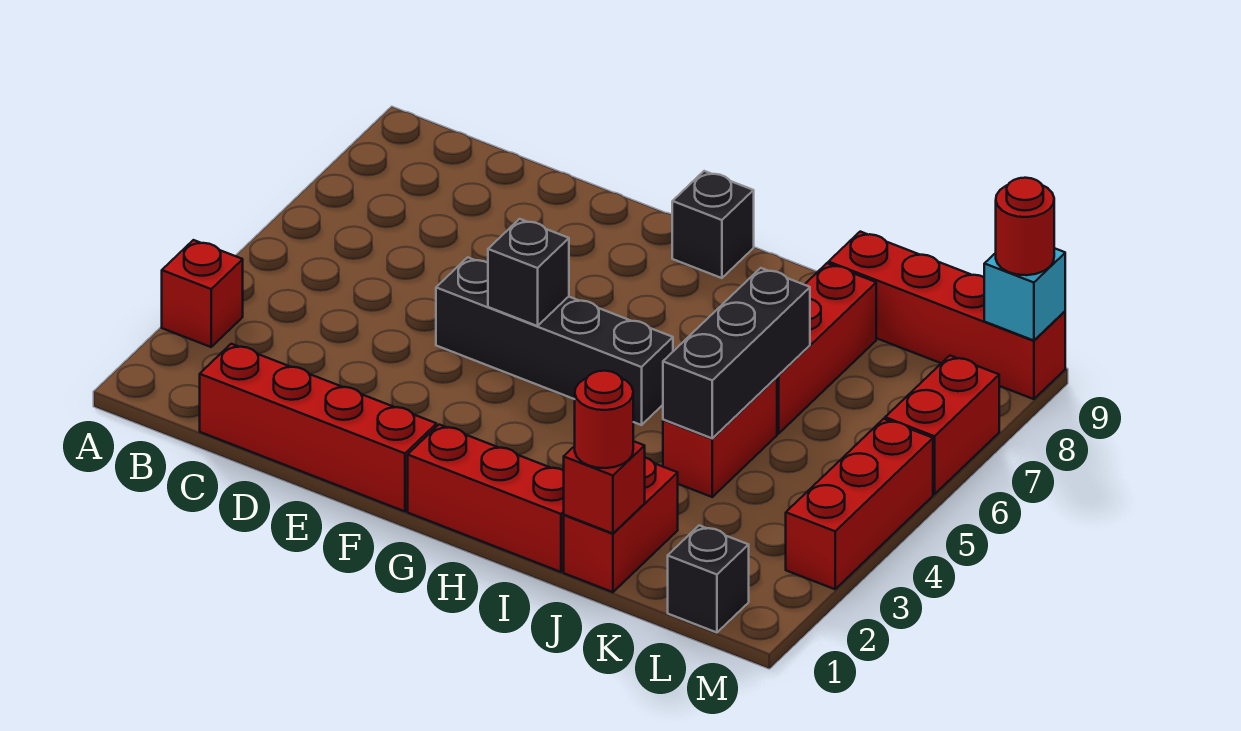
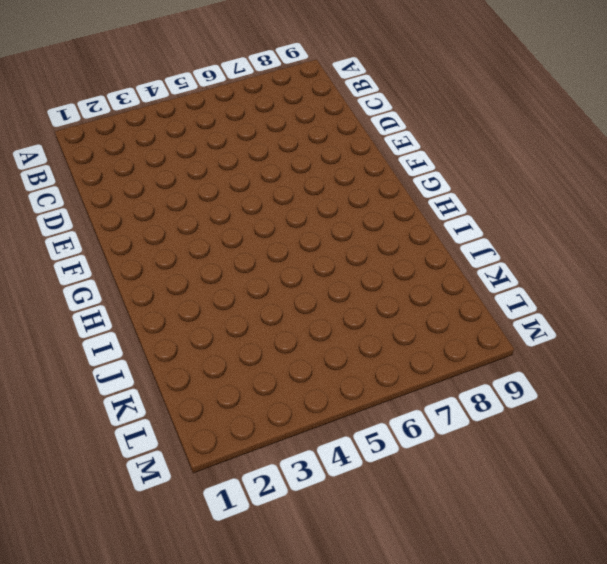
none -> red 1x1 brick [162,240,243,347]
none -> red 1x4 brick [200,344,437,511]
none -> black 1x4 brick [436,257,673,425]

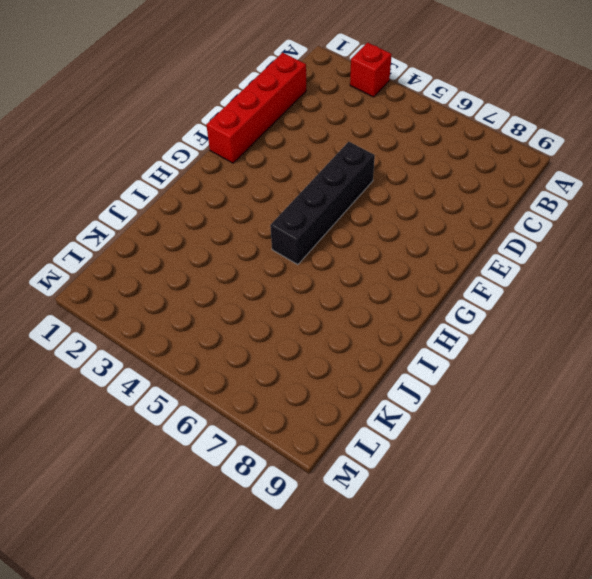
none -> red 1x3 brick [408,425,564,572]
none -> black 1x1 brick [672,171,754,278]
none -> red 1x2 brick [564,458,678,592]

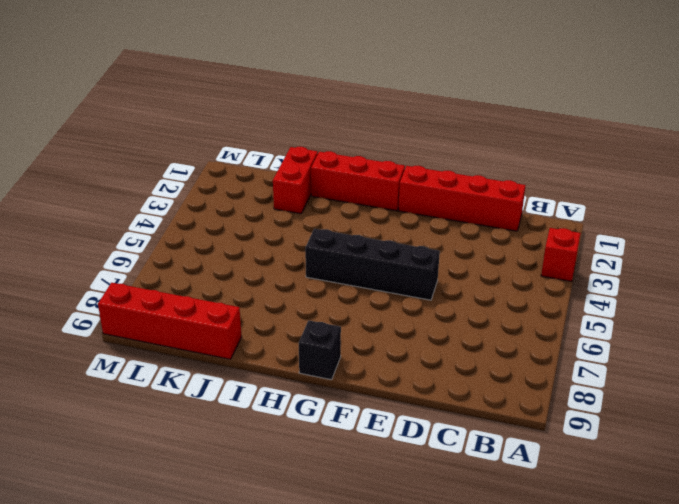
none -> red 1x2 brick [663,377,777,497]
none -> red 1x3 brick [777,263,876,434]
none -> black 1x1 brick [668,525,749,633]

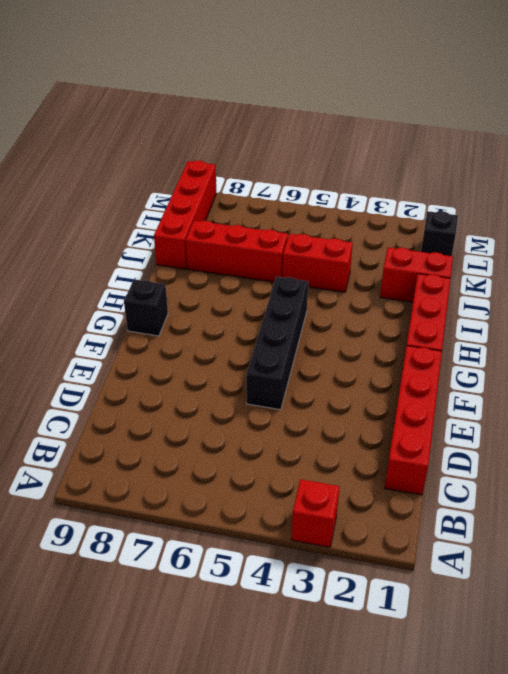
none -> red 1x3 brick [786,419,933,589]
none -> red 1x2 brick [885,356,999,494]
none -> black 1x1 brick [488,219,569,326]

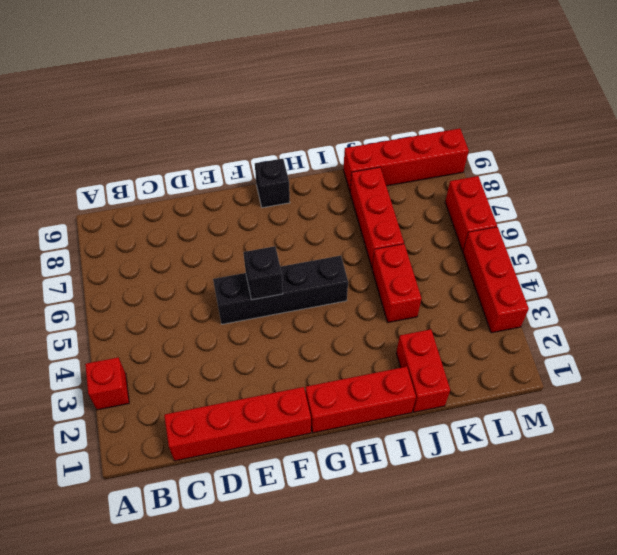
none -> black 1x1 brick [668,525,749,633]
none -> red 1x1 brick [564,441,645,533]
none -> black 1x3 brick [663,268,810,439]

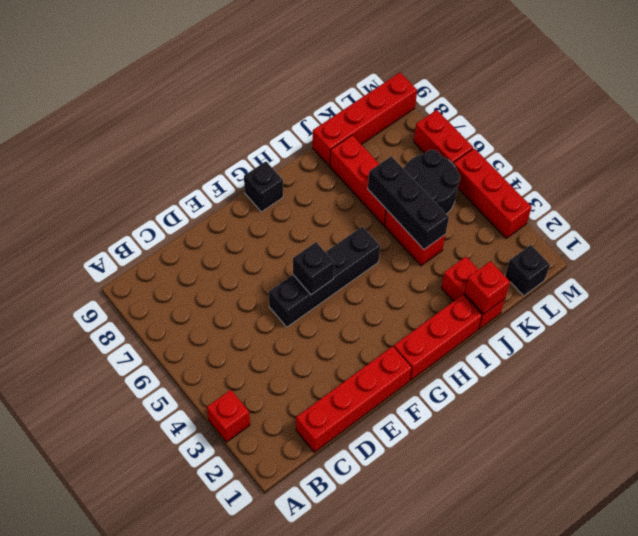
black 2x2 round brick [403,150,460,214] -> none
none -> cyan 1x1 brick [984,248,1065,341]
none -> red 1x1 round brick [575,371,633,468]
none -> red 1x1 round brick [996,178,1054,275]

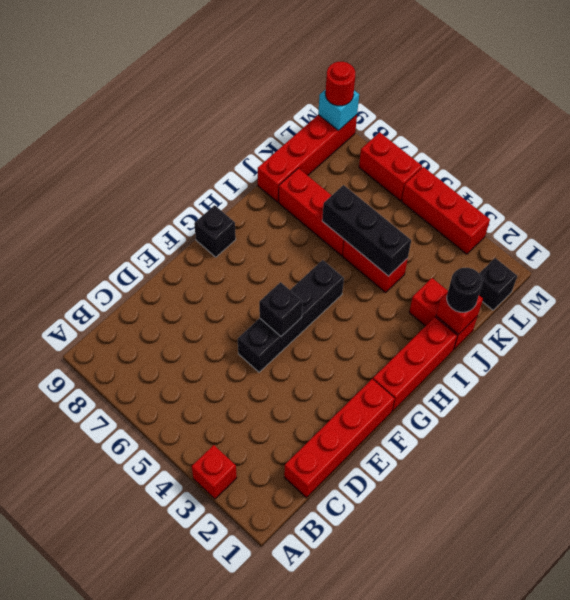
black 1x1 round brick [447,268,482,312] -> red 1x1 round brick [575,371,633,468]

